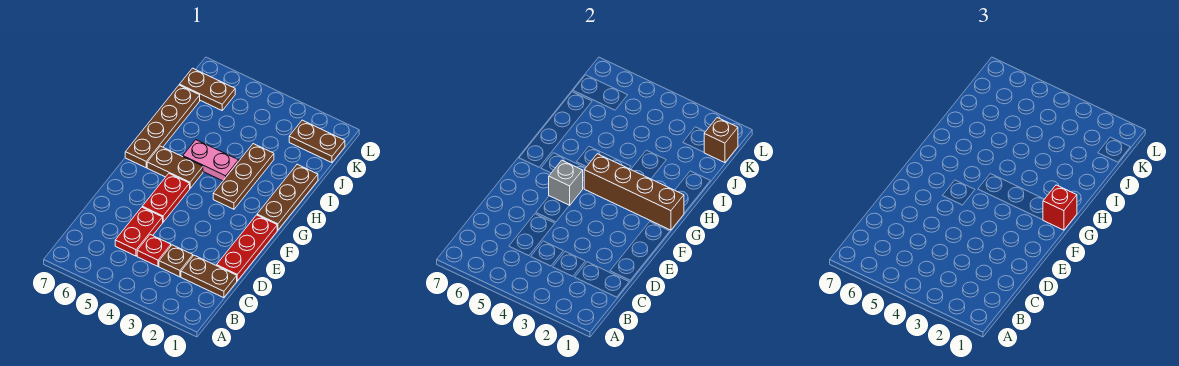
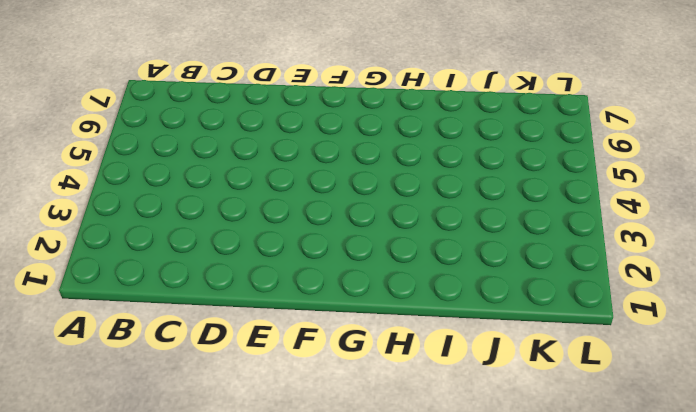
none -> brown 1x2 plate [181,255,237,298]
none -> brown 1x1 plate [159,245,193,277]
none -> red 1x1 plate [137,235,171,266]

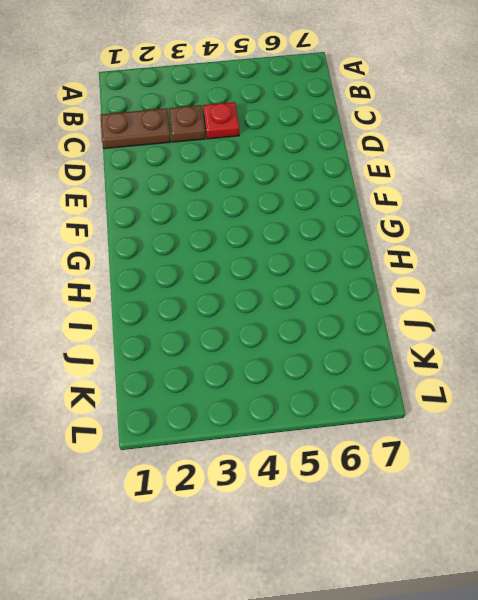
none -> red 1x2 plate [115,207,163,256]
none -> red 1x3 plate [217,215,277,281]
none -> red 1x2 plate [142,174,190,222]

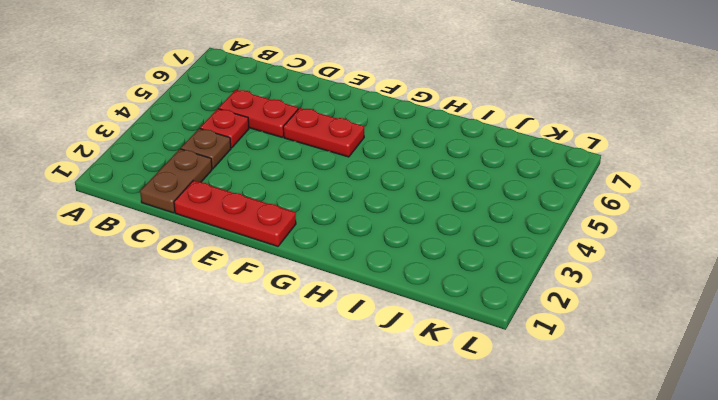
none -> brown 1x3 plate [257,164,318,230]
none -> brown 1x3 plate [213,144,274,209]
none -> brown 1x2 plate [147,146,203,188]

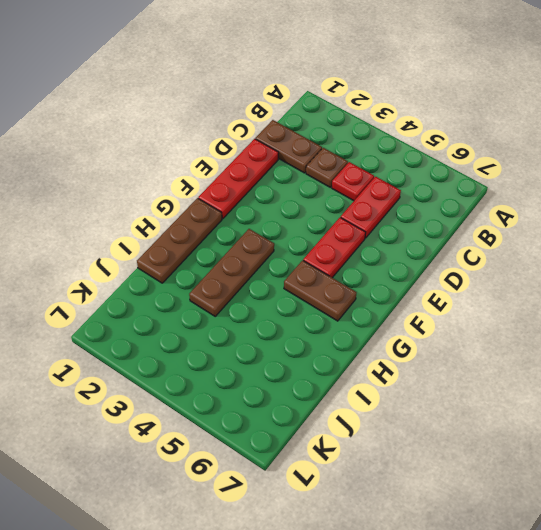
none -> brown 1x4 plate [125,85,200,168]
none -> pink 1x2 plate [183,140,239,181]
none -> brown 1x2 plate [289,120,345,163]

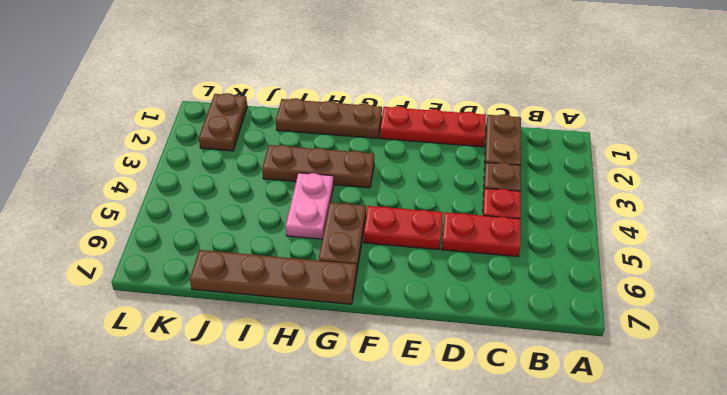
none -> brown 1x2 plate [180,68,235,110]
none -> grey 1x1 brick [549,160,583,206]
none -> brown 1x4 brick [584,154,684,230]

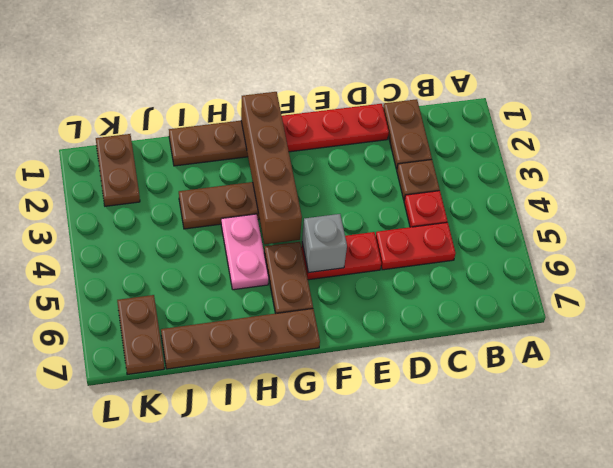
none -> brown 1x1 brick [704,118,738,163]
none -> red 1x1 brick [1043,185,1077,230]

